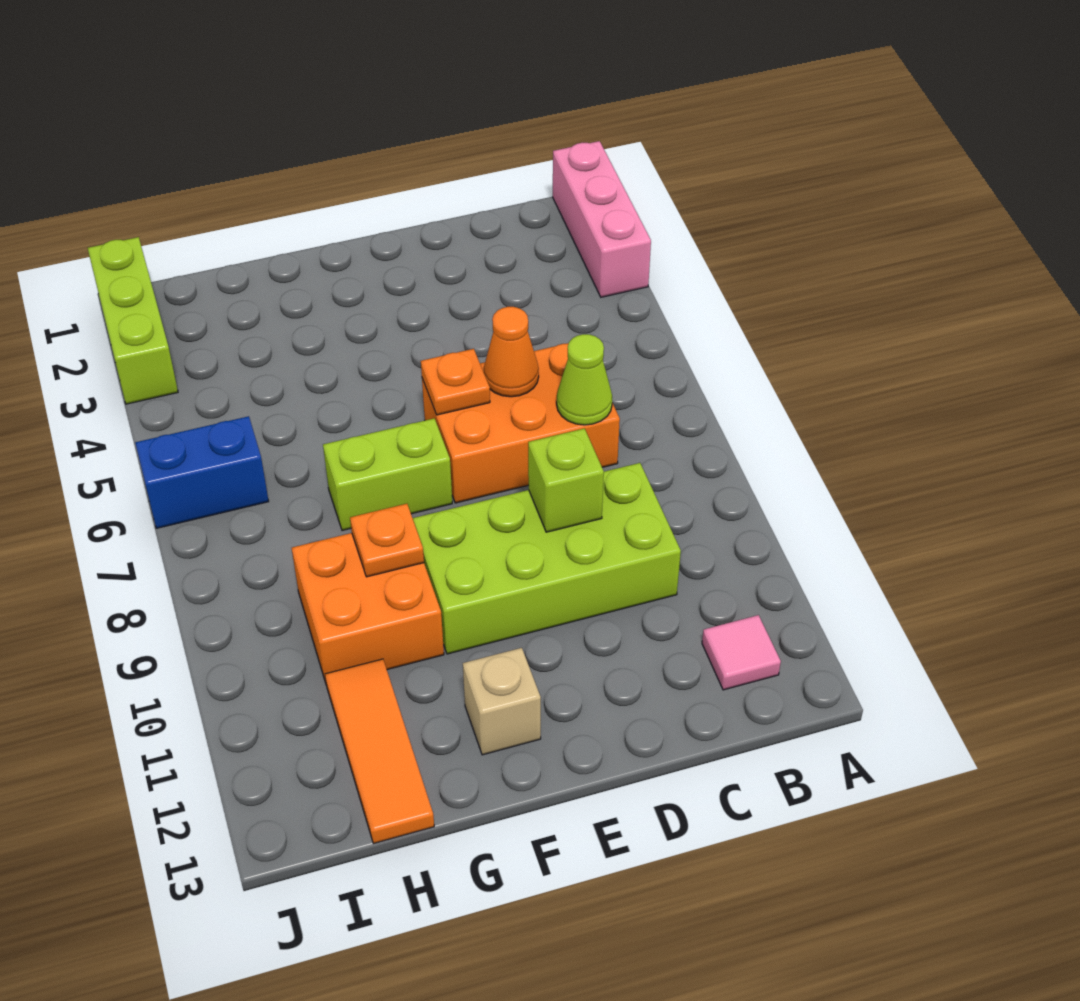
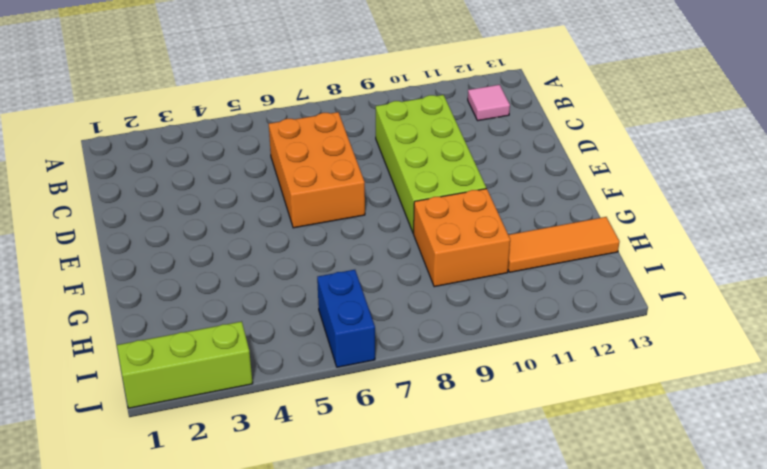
none -> pink 1x3 brick [553,141,651,297]
none -> lime 1x2 brick [323,418,452,531]
none -> tan 1x1 brick [463,648,541,755]

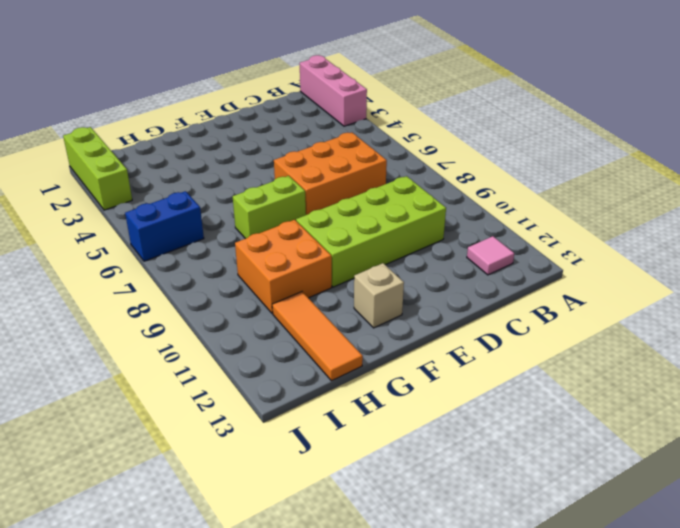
none -> lime 1x1 cone [556,334,612,425]
none -> orange 1x1 cone [484,307,539,397]
none -> lime 1x1 brick [528,428,604,532]

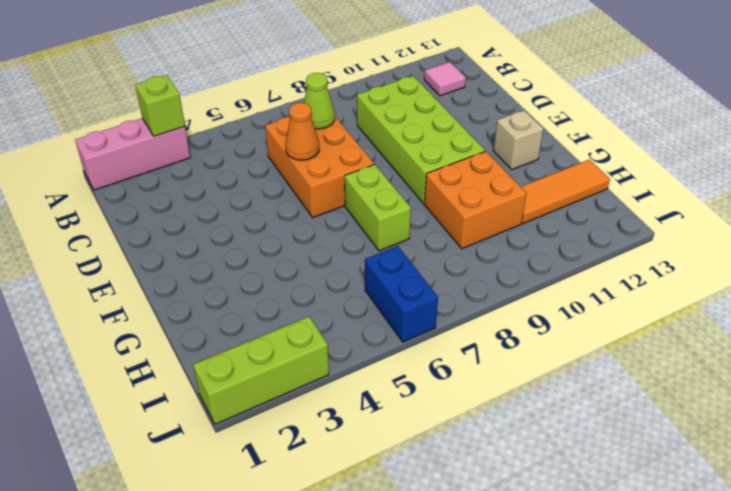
lime 1x1 brick [135,75,185,136] -> lime 1x1 brick moved to [528,428,604,532]
none -> orange 1x1 plate [421,349,490,415]
none -> orange 1x1 plate [350,504,424,577]

